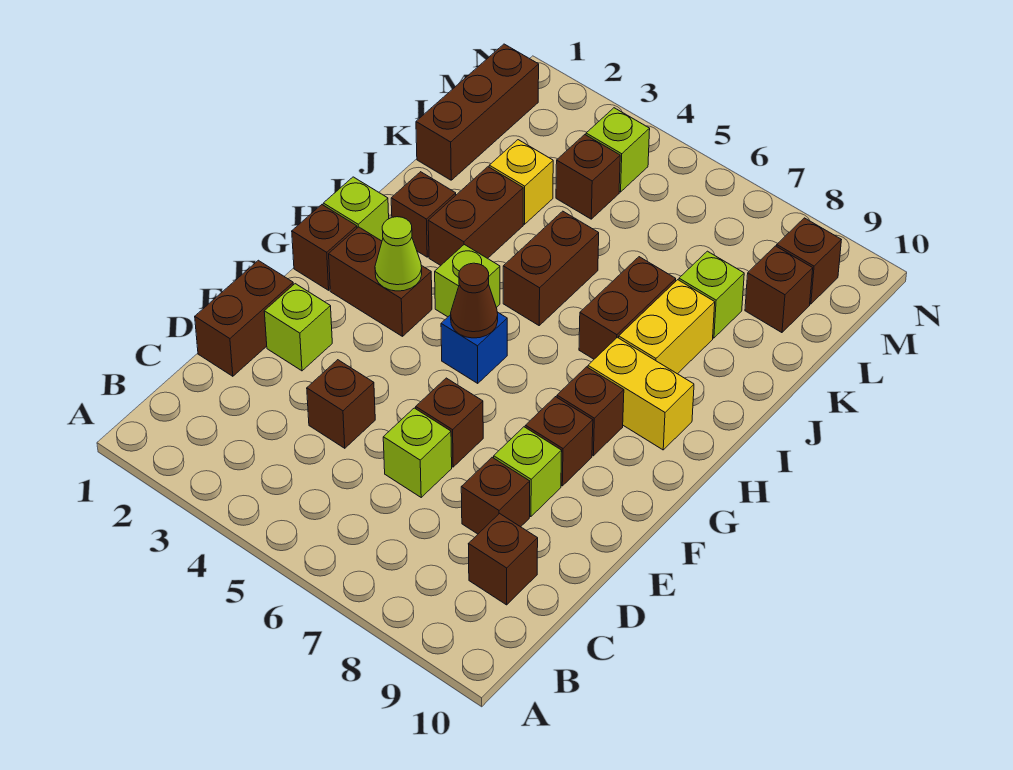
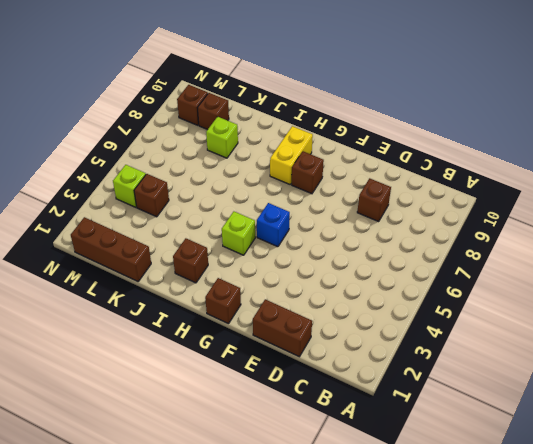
none -> brown 1x1 brick [469,514,538,605]
none -> brown 1x1 brick [307,360,375,448]
none -> lime 1x1 brick [383,408,452,497]
none -> lime 1x1 brick [264,284,332,371]

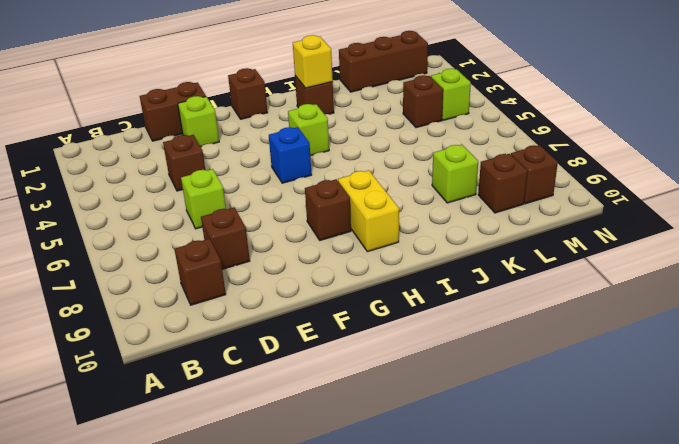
yellow 1x1 brick [293,35,333,88] -> yellow 1x1 brick moved to [489,140,553,224]
none -> brown 1x1 brick [416,378,483,467]
none -> lime 1x1 brick [494,427,562,517]
none -> brown 1x1 brick [525,397,593,486]
none -> brown 1x2 brick [329,227,432,336]

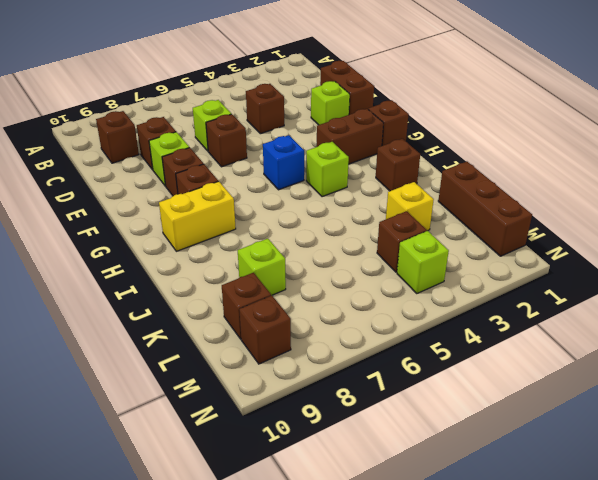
none -> lime 1x1 brick [323,177,389,241]
none -> brown 1x2 brick [428,167,523,265]
none -> brown 1x2 brick [503,211,599,325]
none -> brown 1x2 brick [579,257,676,359]

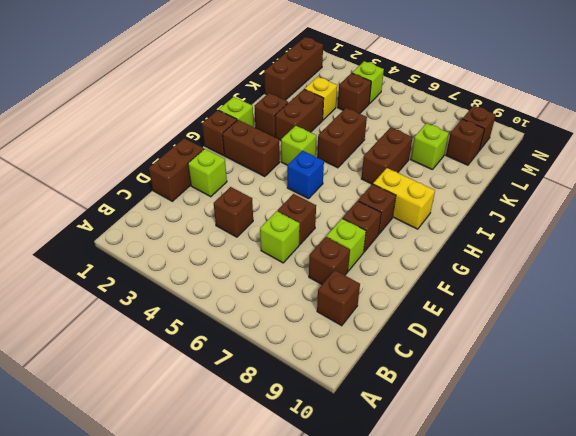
none -> yellow 1x2 brick [619,280,715,374]
none -> lime 1x1 cone [375,217,422,291]
none -> brown 1x1 cone [451,263,498,338]

